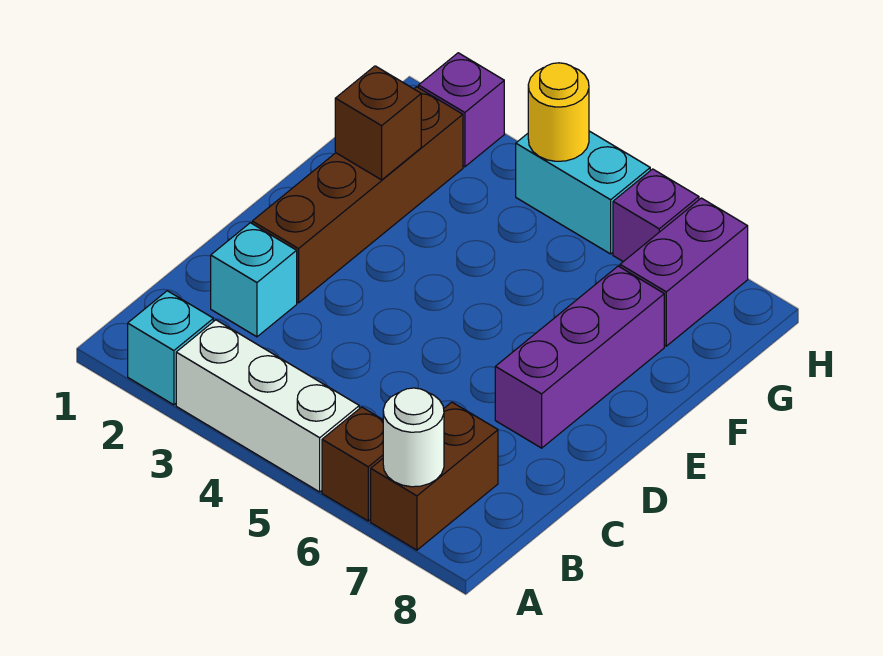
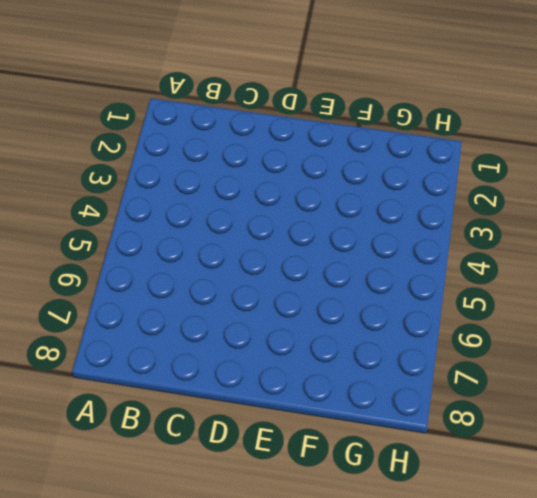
none -> cyan 1x1 brick [128,291,213,405]
none -> white 1x3 brick [176,320,359,492]
none -> brown 1x1 brick [322,407,383,521]

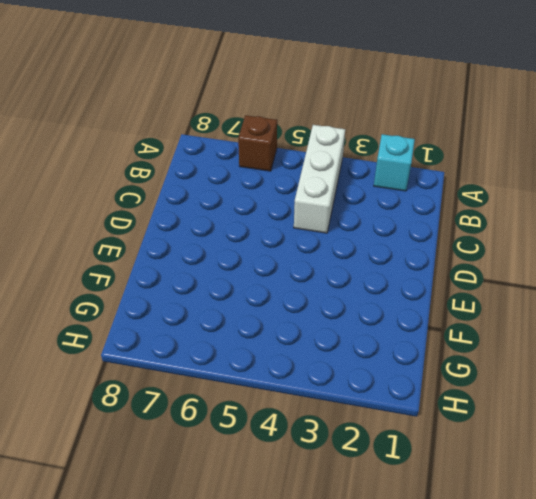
white 1x3 brick [294,125,345,233] -> white 1x3 brick turned to [176,320,359,492]
none -> brown 1x2 brick [371,402,498,550]
none -> cyan 1x1 brick [211,223,297,337]
none -> brown 1x4 brick [252,87,463,303]

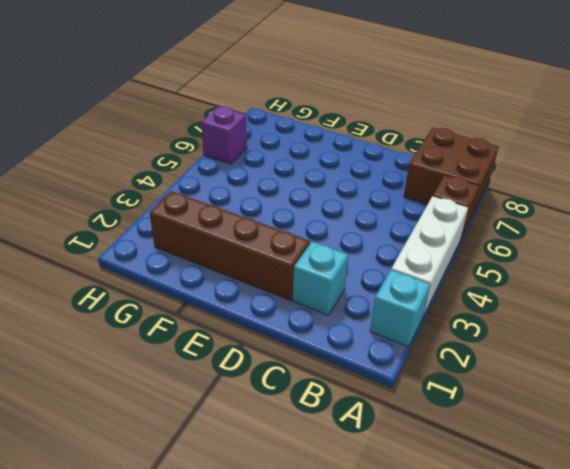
brown 2x2 brick [404,128,499,217] -> brown 1x2 brick [371,402,498,550]
none -> purple 1x3 brick [495,266,664,448]
none -> purple 1x2 brick [620,198,748,346]
none -> purple 1x1 brick [419,53,504,167]

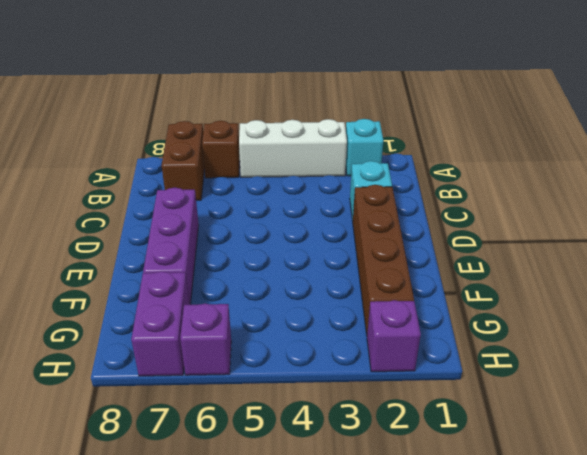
none -> cyan 1x2 brick [516,131,650,254]
none -> white 1x1 round brick [383,388,444,487]
none -> brown 1x1 brick [335,66,421,180]

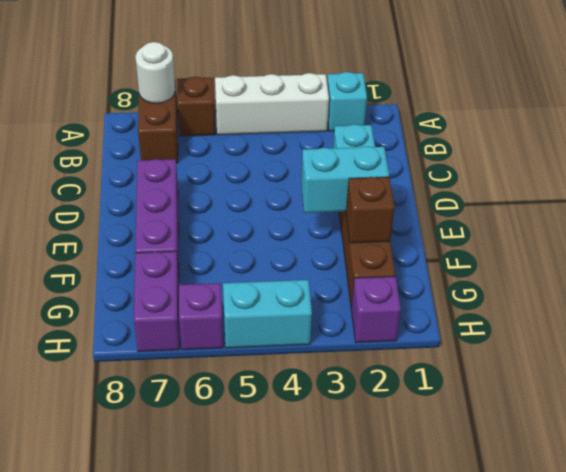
cyan 1x2 brick [301,146,389,213] -> none
none -> yellow 1x1 round brick [528,63,589,161]

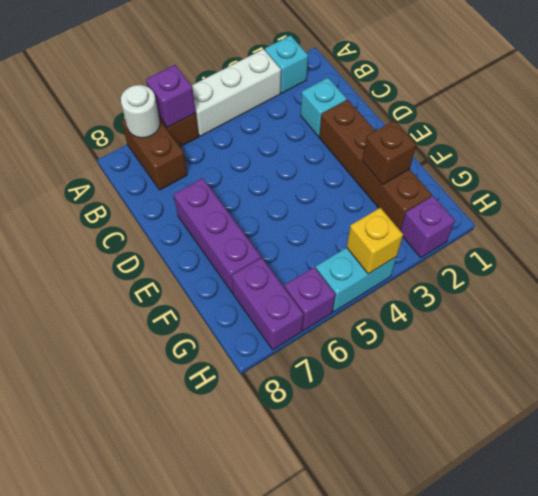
purple 1x1 brick [146,65,196,127] -> none
yellow 1x1 brick [347,208,403,274] -> yellow 1x1 round brick [528,63,589,161]

